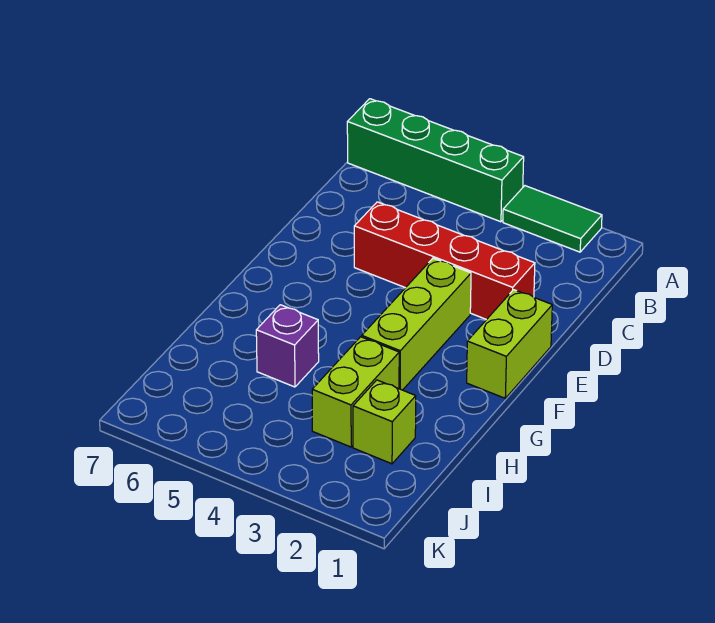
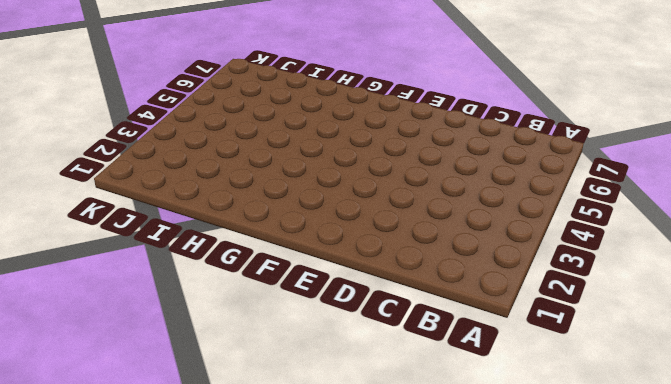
none -> green 1x2 tile [503,186,602,252]
none -> green 1x4 brick [347,99,524,222]

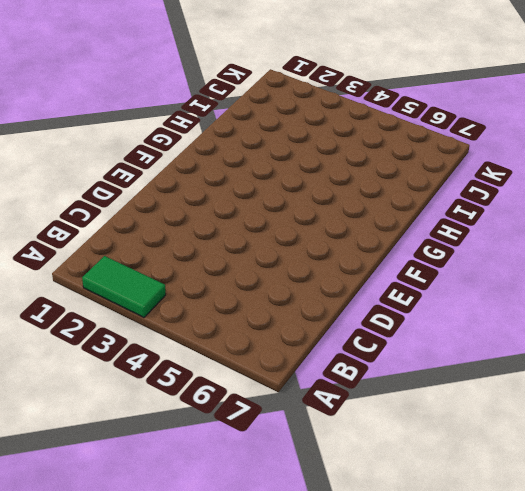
none -> green 1x4 brick [347,99,524,222]
none -> red 1x4 brick [354,202,535,320]

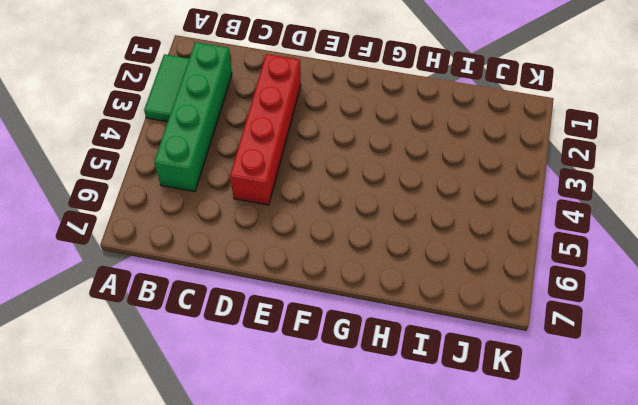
green 1x4 brick [154,42,232,192] -> green 1x4 brick moved to [347,99,524,222]
none -> lime 1x2 brick [467,290,552,398]
none -> lime 1x3 brick [362,258,471,390]

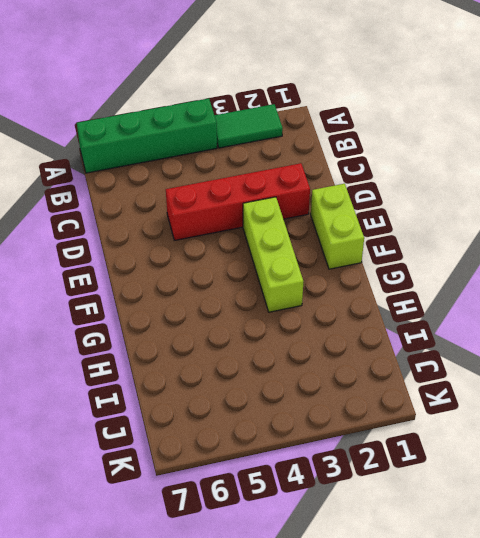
none -> lime 1x2 brick [312,337,399,447]
none -> purple 1x1 brick [256,305,319,387]

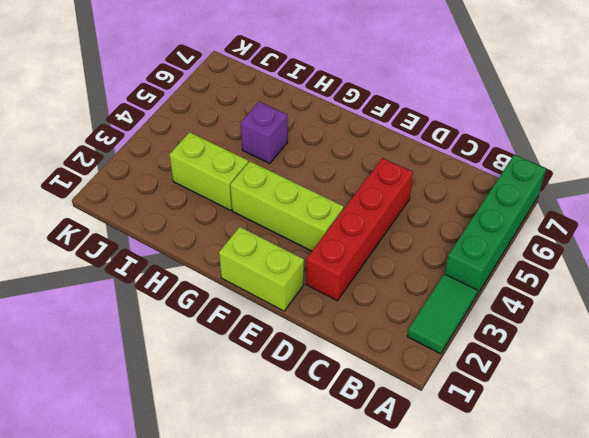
none -> lime 1x1 brick [353,380,416,464]

